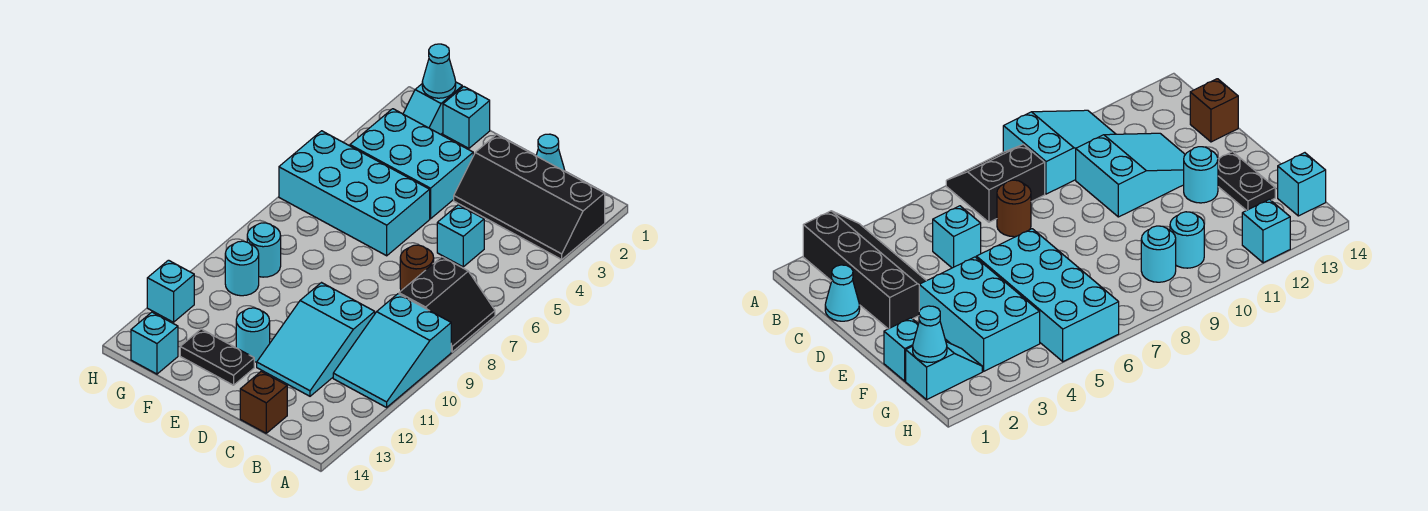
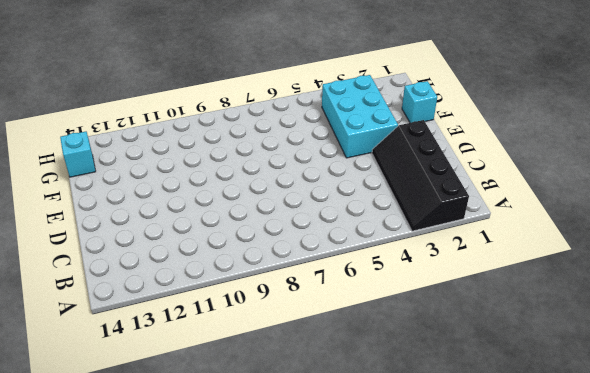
none -> black 2x2 slope [399,257,495,352]
none -> cyan 2x3 slope [333,294,451,407]
none -> cyan 1x1 cone [536,134,565,171]

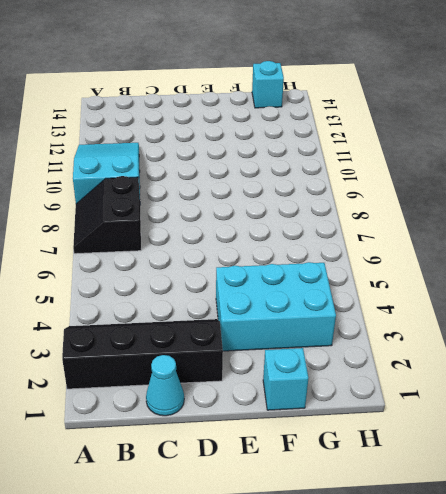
none -> cyan 1x1 brick [437,205,484,267]
none -> brown 1x1 round brick [400,245,434,291]
none -> cyan 2x3 slope [257,283,375,396]

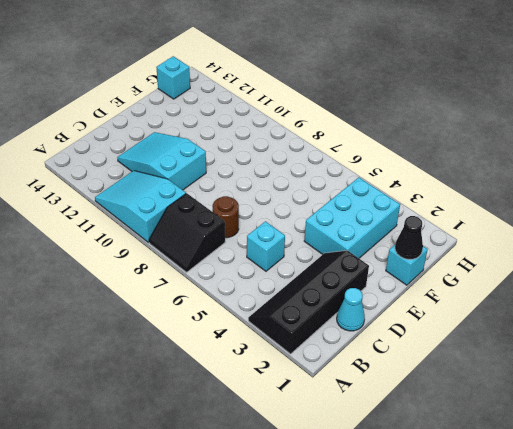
black 1x1 cone [395,216,423,259] -> none
none -> brown 1x1 brick [240,371,287,433]
none -> cyan 2x4 brick [279,131,430,256]
none -> cyan 1x1 round brick [236,308,270,362]

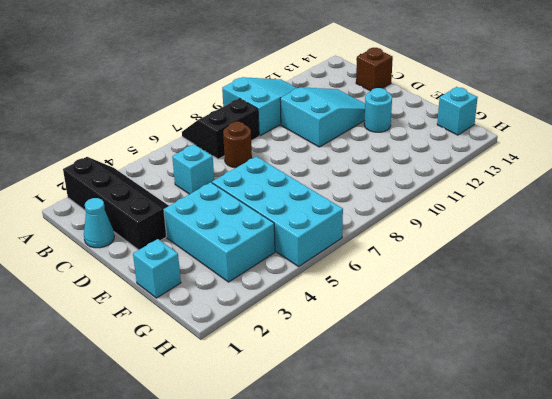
none -> black 1x2 plate [180,329,254,385]
none -> cyan 1x2 slope [403,82,462,134]
none -> cyan 1x1 round brick [247,223,281,277]

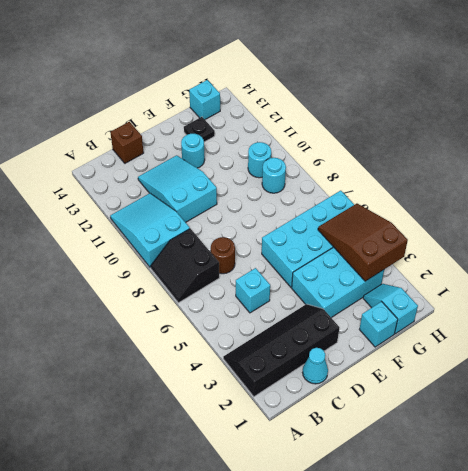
black 1x1 plate [184,117,215,142] -> black 1x2 plate [180,329,254,385]
brown 2x3 slope [318,204,408,281] -> none
none -> cyan 1x1 brick [147,260,194,322]
none -> cyan 1x1 cone [422,44,456,98]

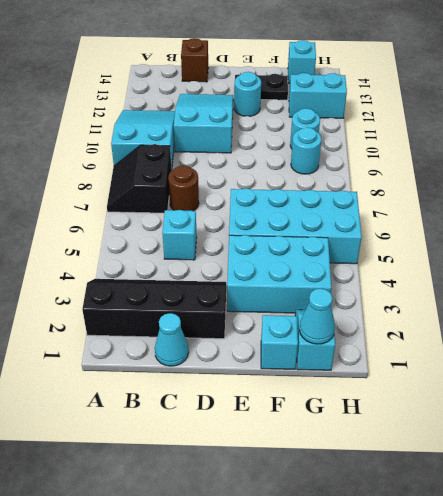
cyan 1x2 brick [289,73,347,118] -> cyan 1x1 brick [147,260,194,322]

